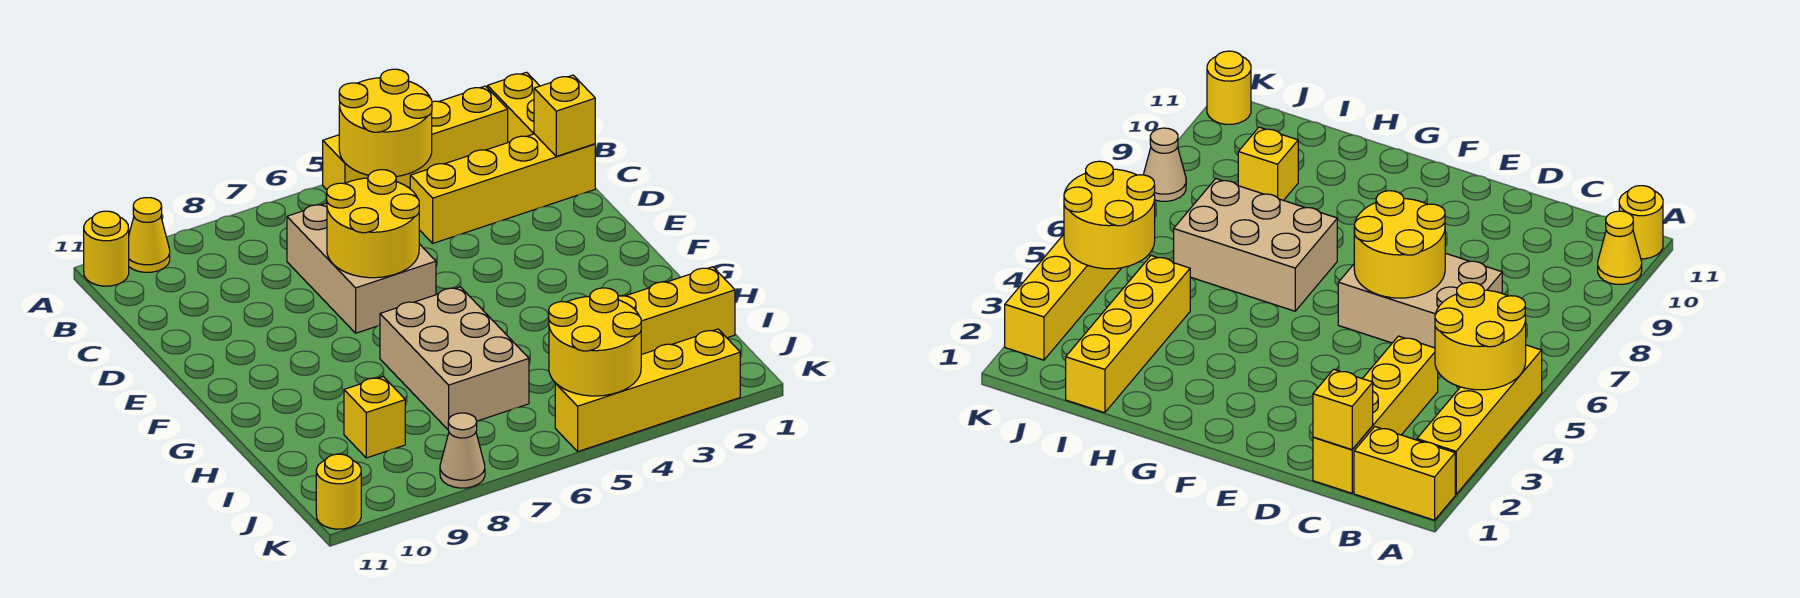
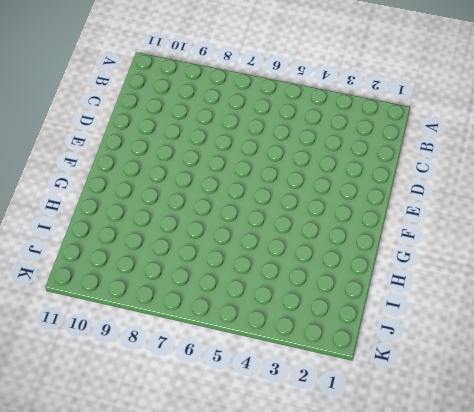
none -> yellow 1x2 brick [488,72,539,142]
none -> yellow 1x4 brick [323,86,508,190]
none -> yellow 1x1 cone [129,198,170,272]

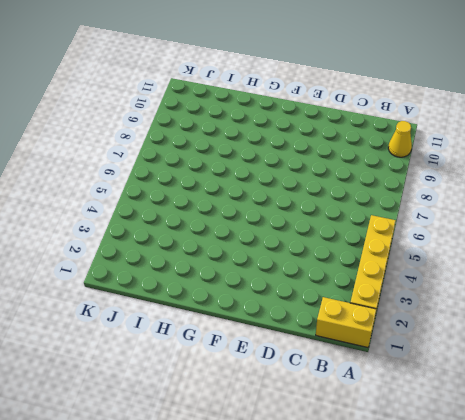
none -> yellow 1x1 round brick [84,211,129,286]
none -> yellow 1x4 brick [410,134,595,243]
none -> tan 2x3 brick [287,203,436,333]

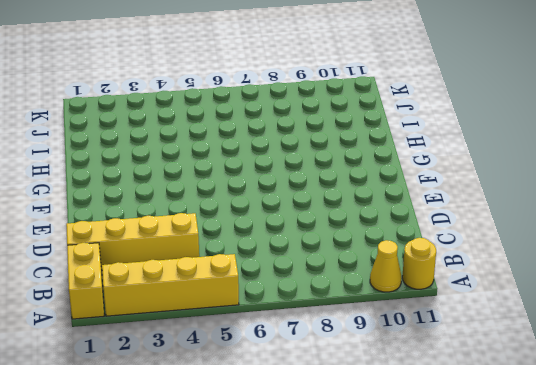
none -> tan 2x3 brick [287,203,436,333]
none -> tan 2x3 brick [380,287,529,429]
none -> yellow 1x4 brick [618,267,735,355]

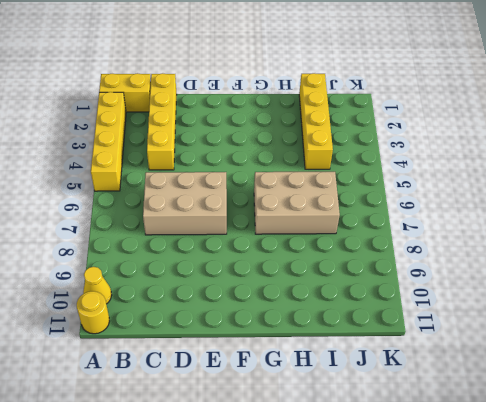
none -> yellow 1x1 brick [344,377,405,458]
none -> yellow 1x4 brick [555,329,740,451]
none -> tan 1x1 cone [440,413,485,488]

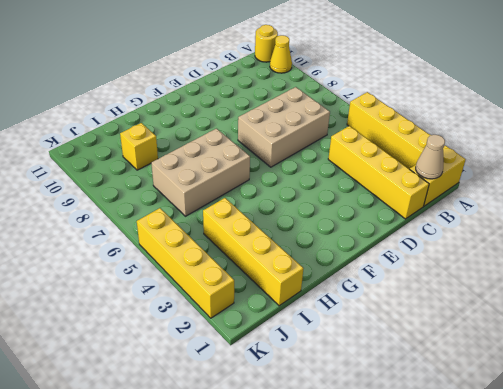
tan 1x1 cone [416,135,445,179] -> tan 1x1 cone moved to [440,413,485,488]
none -> yellow 1x1 round brick [316,454,361,529]
none -> yellow 2x2 round brick [339,69,432,177]
none -> yellow 1x1 brick [534,75,595,156]

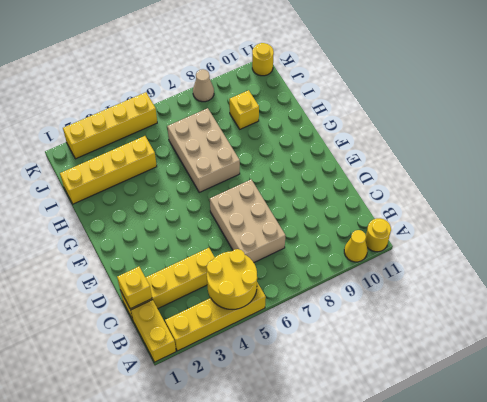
none -> yellow 2x2 round brick [327,170,419,278]
none -> yellow 2x2 round brick [549,288,641,396]

